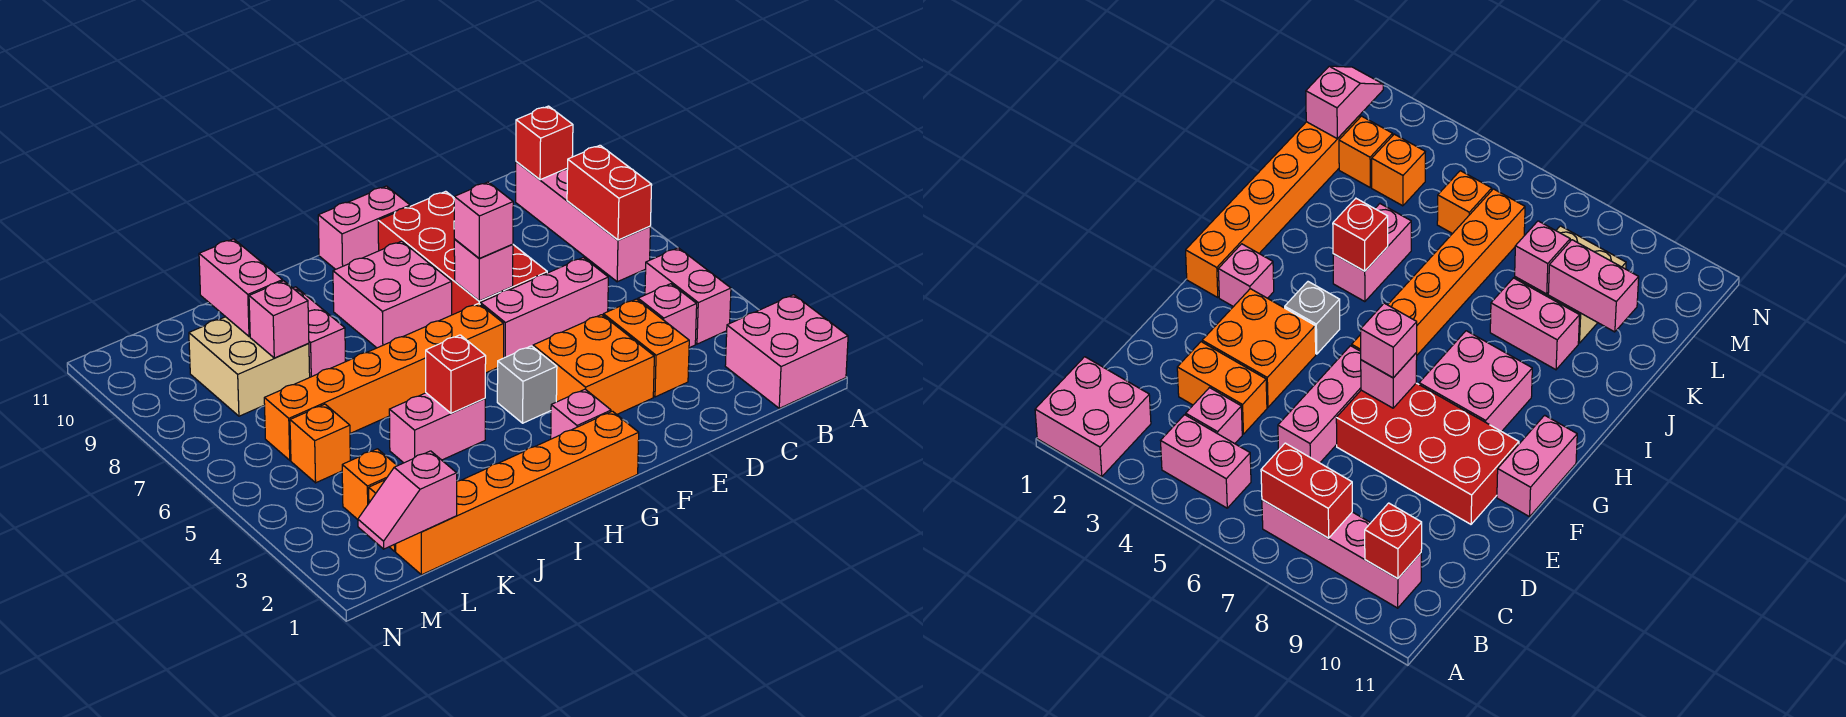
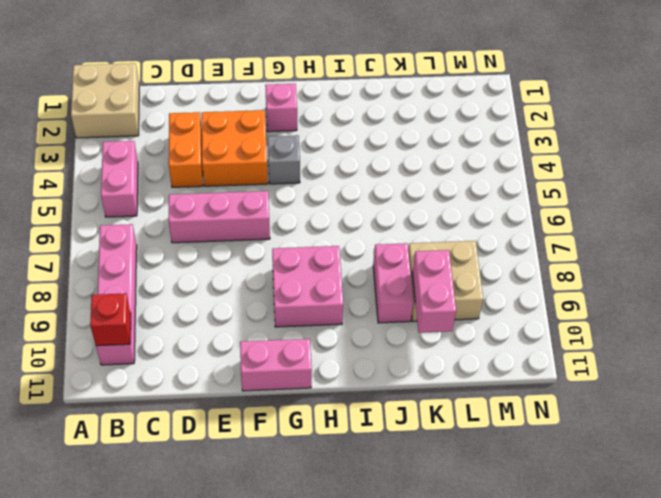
tan 2x2 brick [71,63,139,138] -> pink 2x2 brick [725,295,848,408]
none -> pink 1x1 brick [638,284,697,348]
none -> red 2x4 brick [378,191,547,315]
none -> orange 1x6 brick [396,411,639,575]

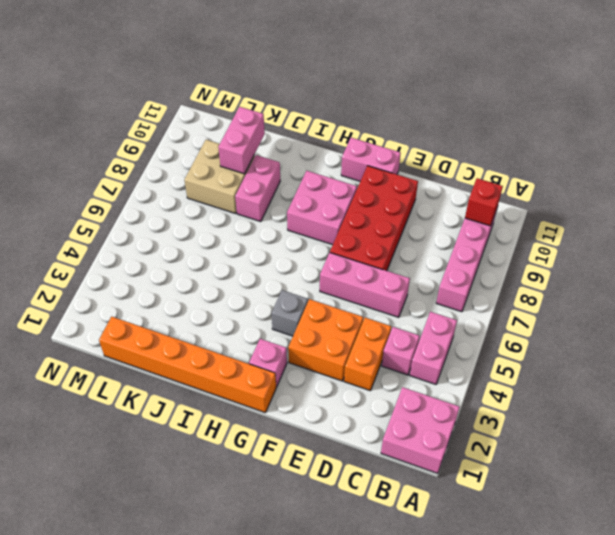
none -> orange 1x6 brick [264,303,504,460]
none -> pink 1x2 brick [389,393,485,463]
none -> orange 1x1 brick [1339,116,1393,187]

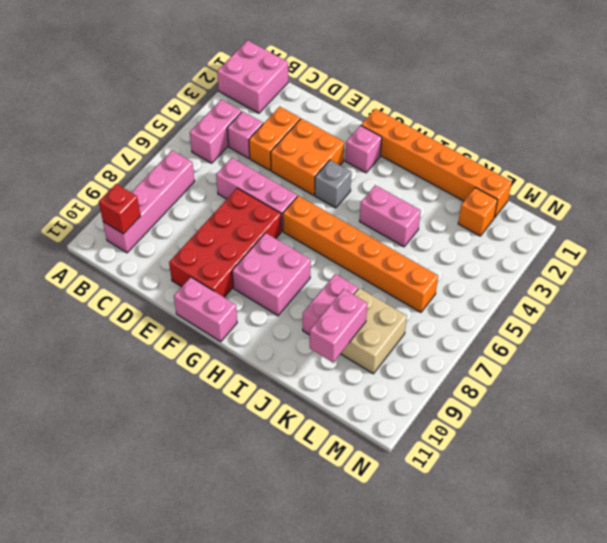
none -> orange 1x1 brick [342,449,397,519]
none -> orange 1x1 brick [290,404,350,483]
none -> red 1x2 brick [567,145,652,240]

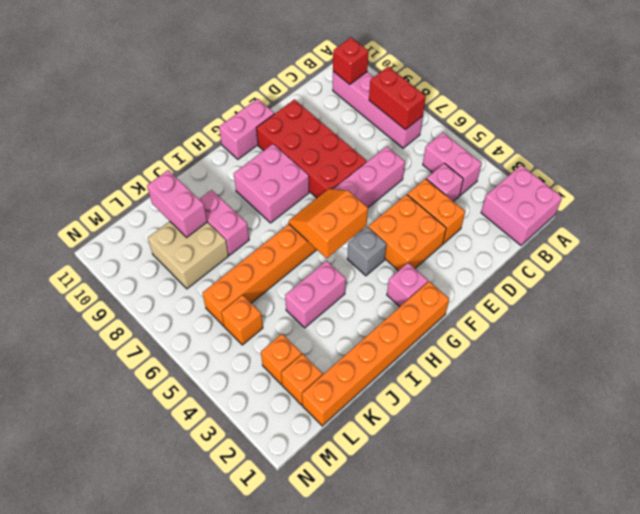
orange 2x2 slope [289,189,368,258] -> none
none -> pink 1x1 brick [454,240,513,301]
none -> red 1x1 brick [426,335,486,413]
none -> pink 1x1 brick [249,281,309,358]

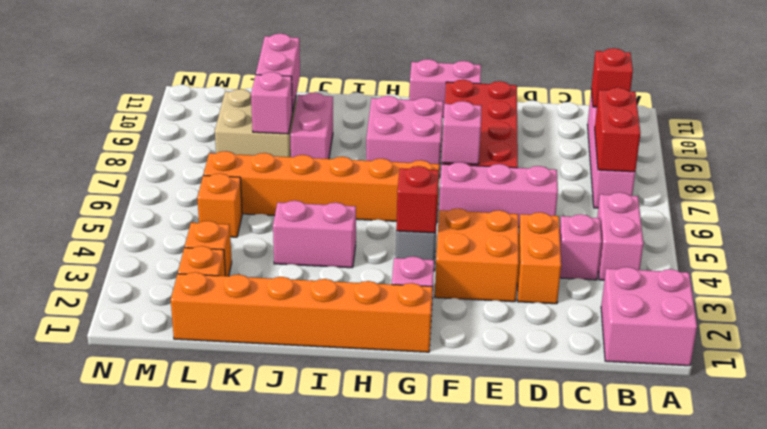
red 1x1 brick [396,166,439,233] -> red 1x1 brick moved to [426,335,486,413]
none -> pink 1x2 slope [358,451,457,549]
none -> pink 1x1 brick [454,182,513,258]

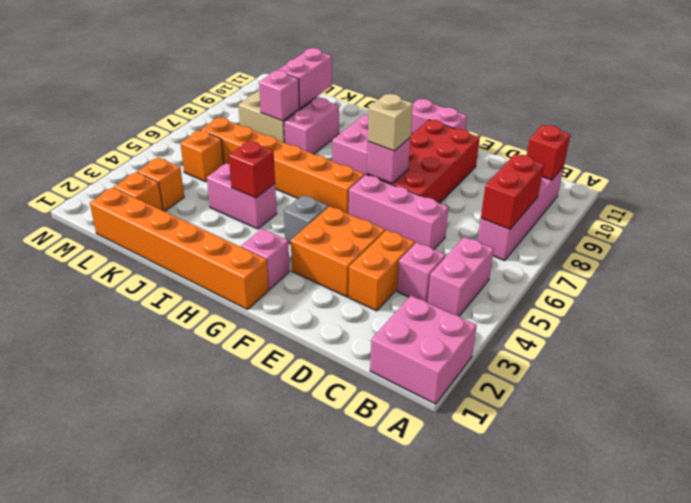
tan 1x1 brick [368,94,413,151] -> pink 1x1 brick [454,182,513,258]
none -> pink 1x2 slope [358,451,457,549]

